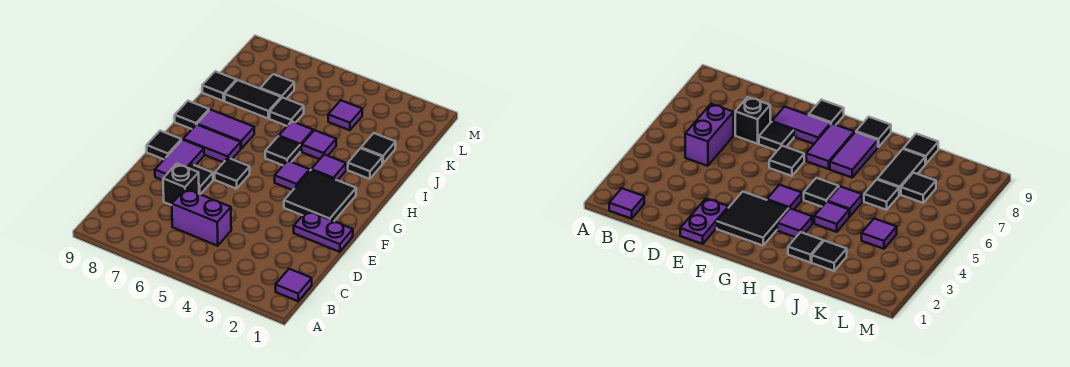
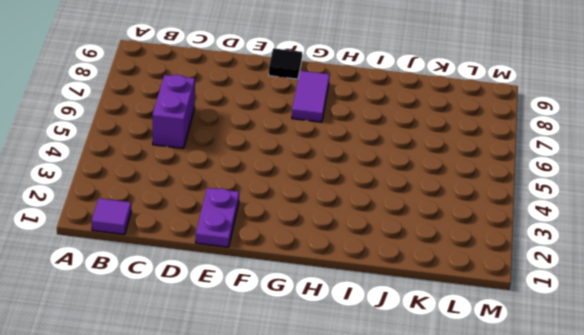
none -> black 1x1 brick [163,164,199,205]
none -> black 1x1 tile [188,164,213,194]
none -> purple 1x2 tile [155,140,204,180]

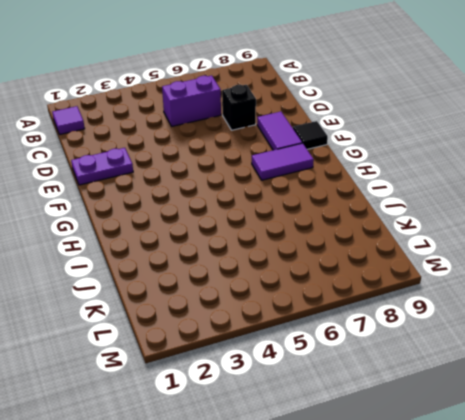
none -> black 1x1 tile [188,164,213,194]
none -> black 2x2 tile [284,170,356,221]
none -> black 1x1 tile [215,158,250,189]

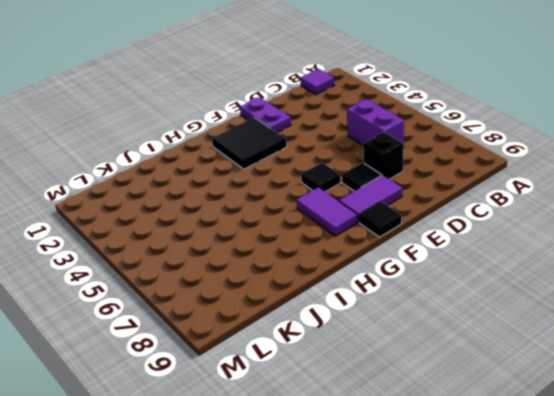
none -> purple 1x1 tile [275,161,310,190]
none -> purple 1x1 tile [311,154,346,180]
none -> black 1x1 tile [265,136,300,165]

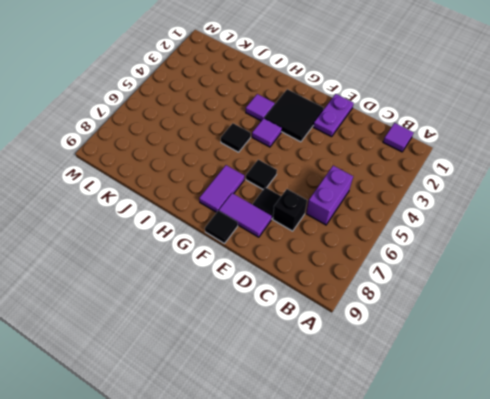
none -> purple 1x2 tile [197,110,254,148]
none -> black 1x1 tile [175,101,209,129]
none -> black 1x1 tile [348,148,383,179]

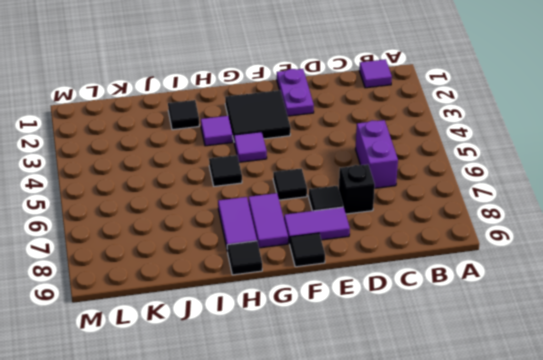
none -> purple 1x1 tile [302,130,336,159]
none -> purple 1x1 tile [279,121,313,152]
none -> black 1x1 tile [361,133,396,164]

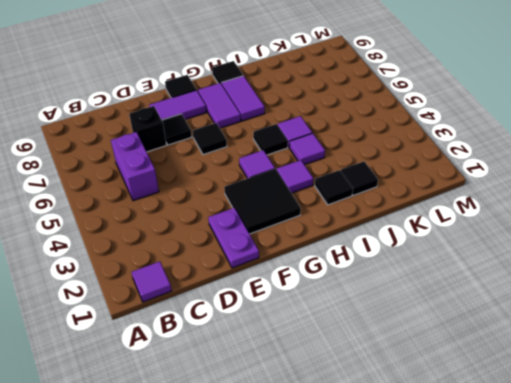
none -> black 1x1 tile [270,97,304,126]
none -> black 1x2 tile [225,80,281,118]
none -> black 1x1 tile [202,71,236,101]

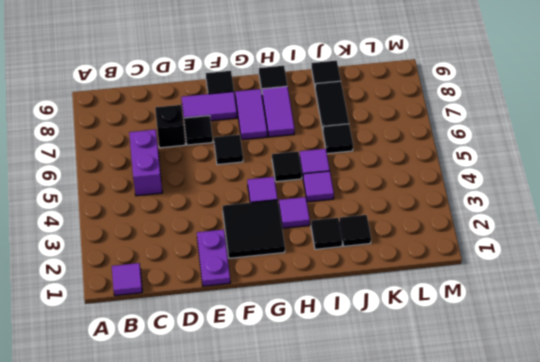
none -> purple 1x1 tile [328,100,362,130]
none -> black 1x1 tile [260,74,294,99]

